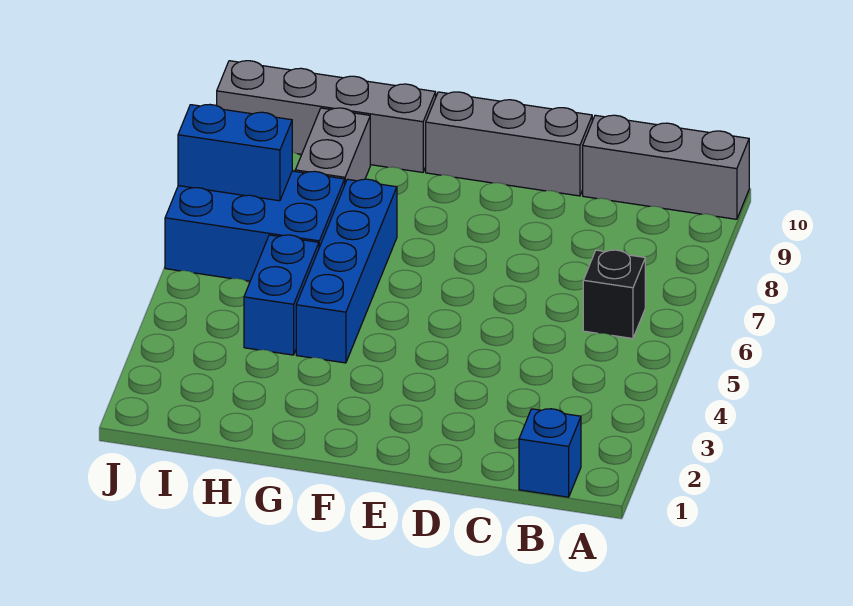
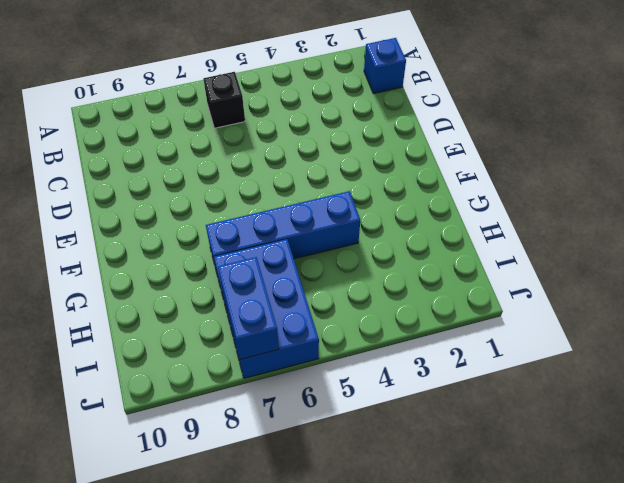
none -> grey 1x3 brick [583,115,749,219]
none -> grey 1x3 brick [426,92,592,196]

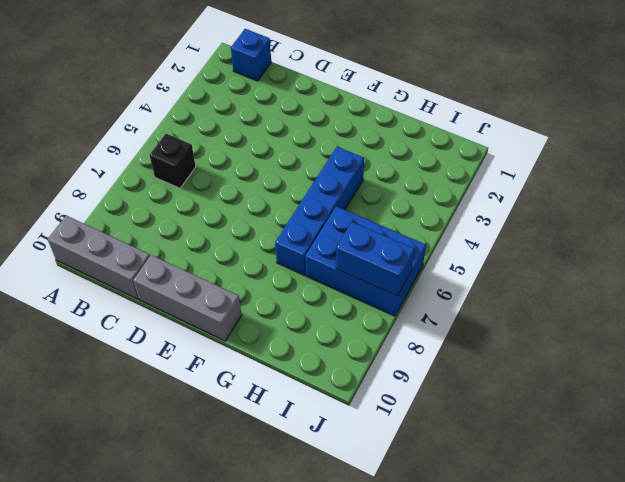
none -> grey 1x4 brick [217,61,436,172]
none -> blue 1x2 brick [244,235,319,355]

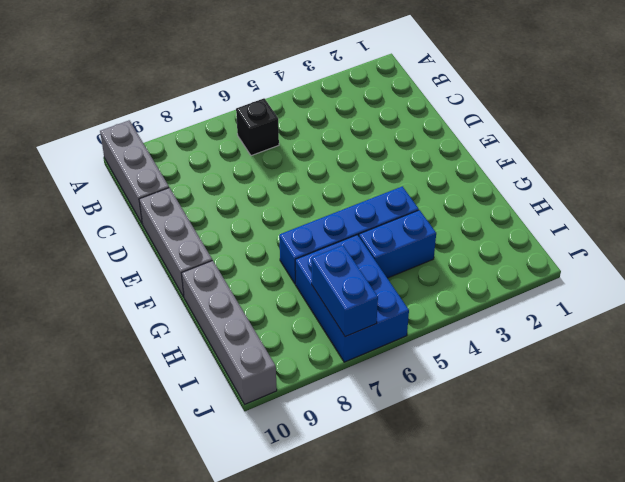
none -> blue 1x1 brick [519,409,581,497]
none -> grey 1x2 brick [295,108,370,183]

